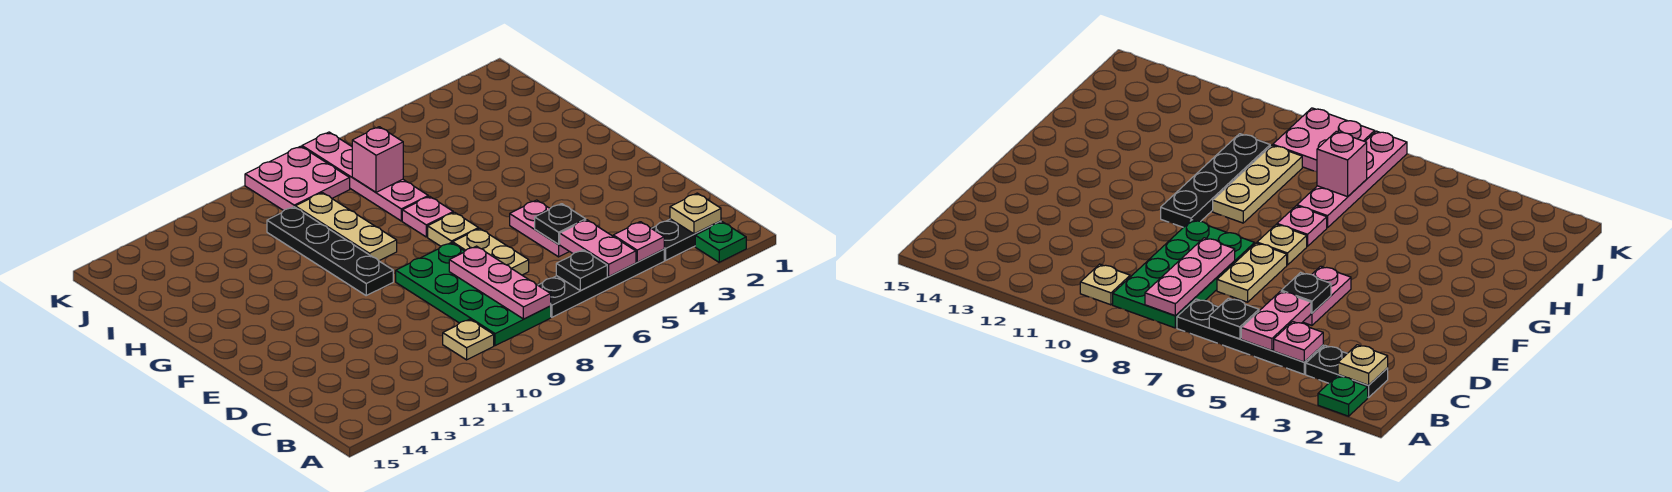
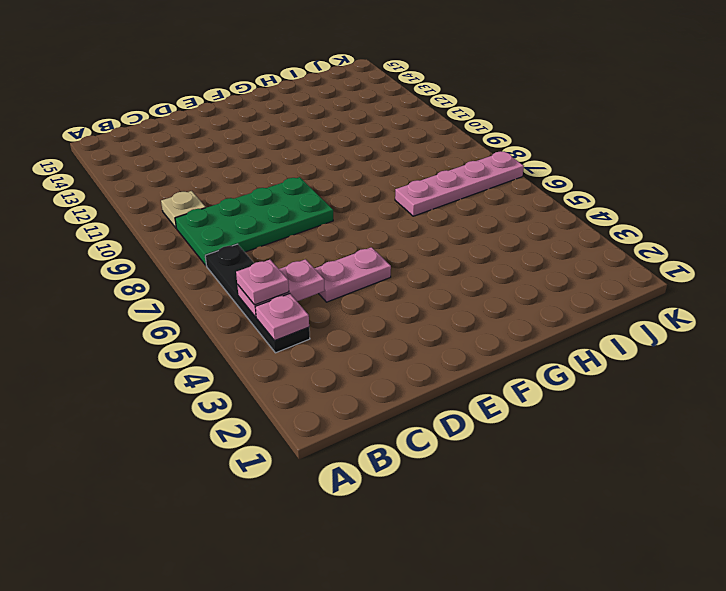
pink 1x1 plate [236,260,289,305] -> pink 1x1 plate moved to [402,196,453,237]
none -> green 1x1 plate [695,222,746,262]
none -> black 1x2 plate [652,219,721,260]
none -> tan 1x2 plate [453,228,529,275]

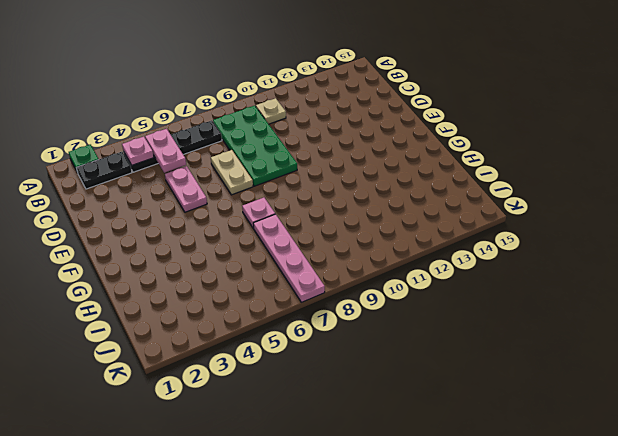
none -> tan 1x1 plate [428,212,479,246]
none -> black 1x4 plate [267,207,393,295]
none -> tan 1x3 plate [295,193,397,261]

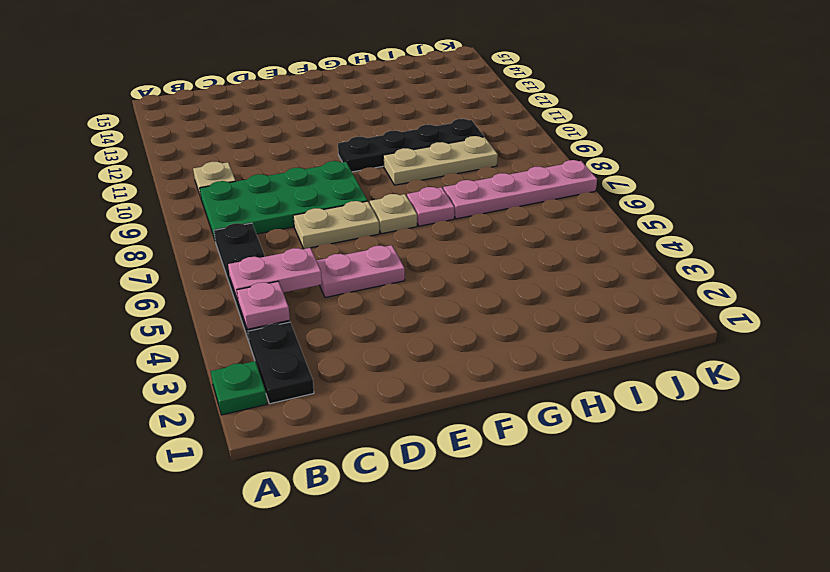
none -> pink 2x2 plate [245,146,350,211]
none -> tan 1x1 plate [670,193,721,234]
none -> black 1x1 plate [556,250,607,291]

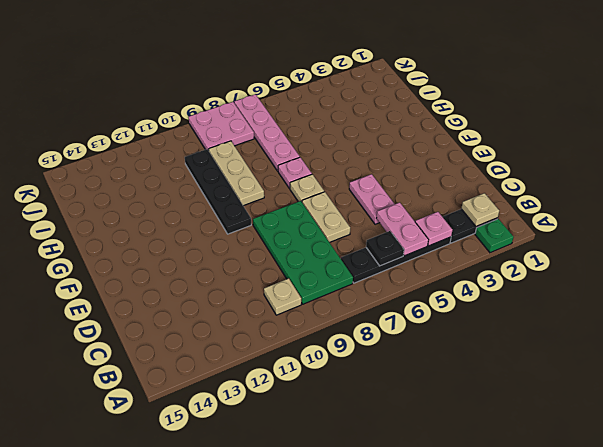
none -> pink 1x3 plate [449,246,551,319]
none -> black 1x1 plate [535,204,586,244]
none -> pink 1x1 brick [352,127,403,192]

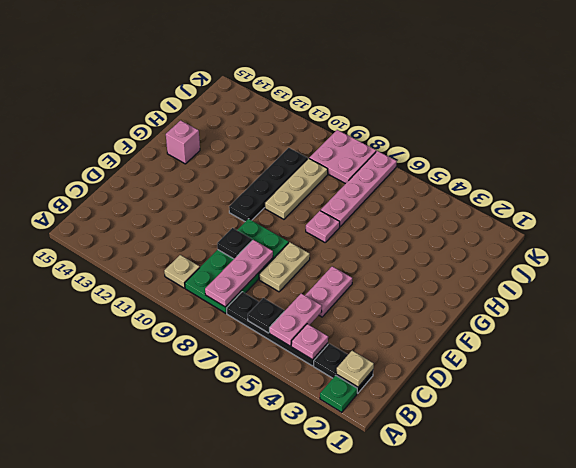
black 1x1 plate [217,228,252,259] -> black 1x1 plate moved to [535,204,586,244]
pink 1x1 brick [166,120,200,164] -> pink 1x1 brick moved to [352,127,403,192]
none -> tan 1x1 plate [428,212,479,246]

